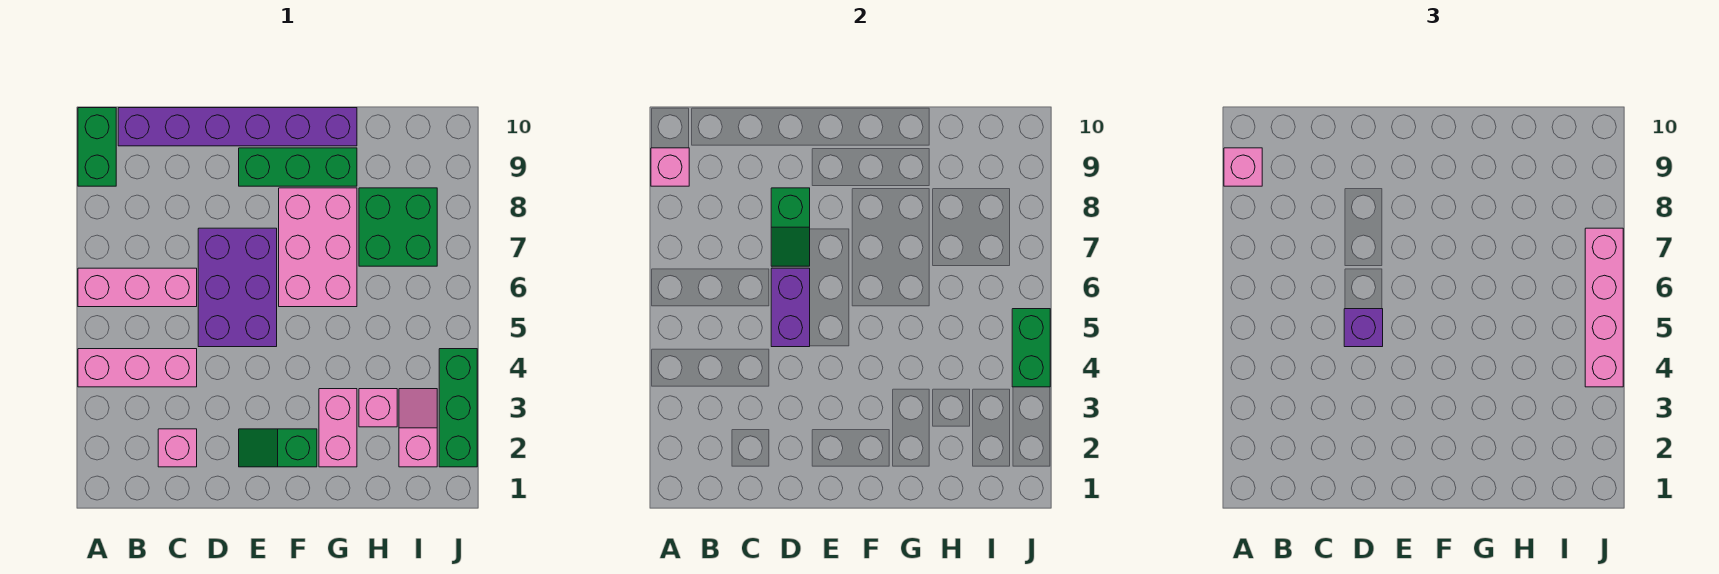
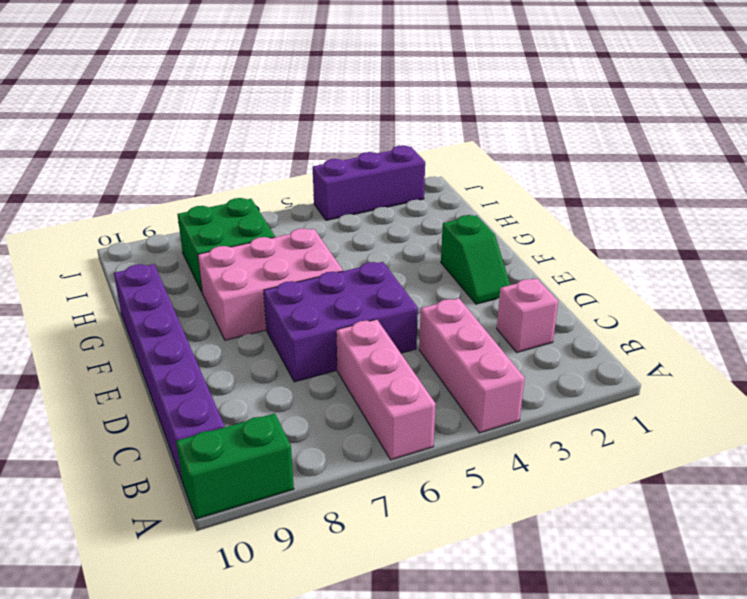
purple 1x3 brick [313,145,425,220] -> green 1x3 brick [439,349,477,467]
none -> green 1x3 brick [239,148,357,186]
none -> pink 1x2 brick [319,389,357,467]
none -> pink 1x1 brick [359,389,397,427]

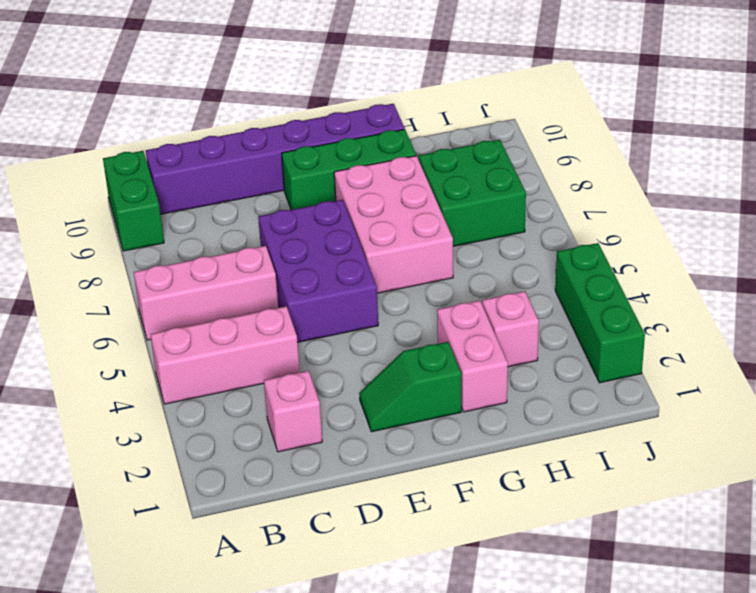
none -> pink 1x2 slope [399,389,437,467]
none -> pink 1x1 brick [651,148,689,186]
none -> purple 1x2 brick [771,268,810,347]

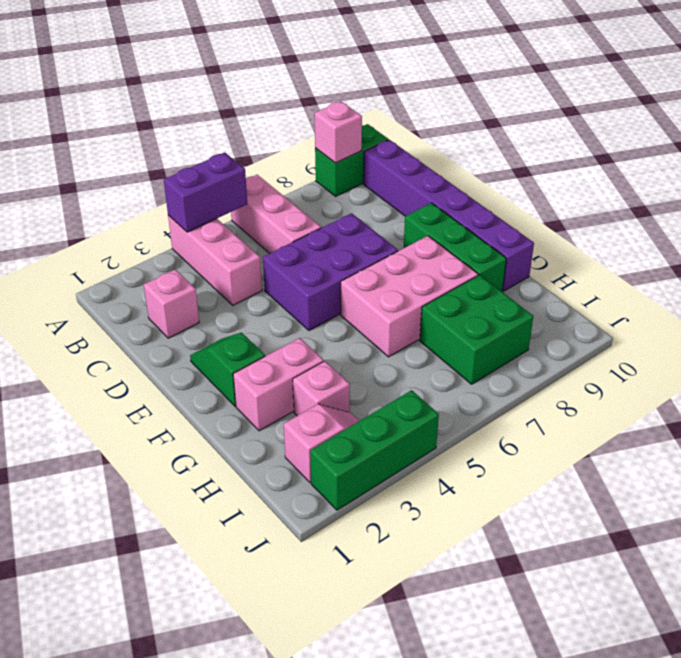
purple 1x2 brick [164,153,247,232] -> purple 1x2 brick moved to [771,268,810,347]
none -> green 1x2 slope [771,188,810,266]
none -> green 1x2 brick [1012,309,1050,387]
none -> pink 1x1 brick [1224,148,1262,186]

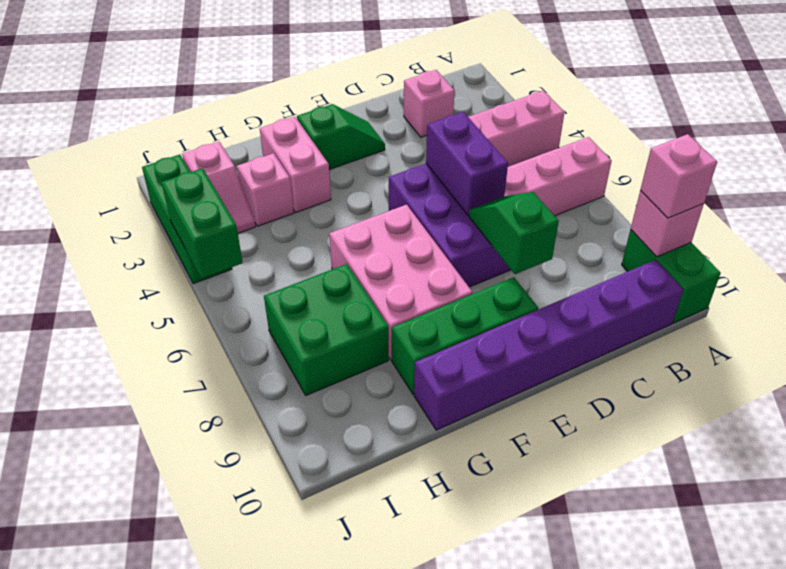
none -> purple 1x1 brick [1344,309,1383,347]
none -> pink 1x4 brick [1585,228,1623,387]

